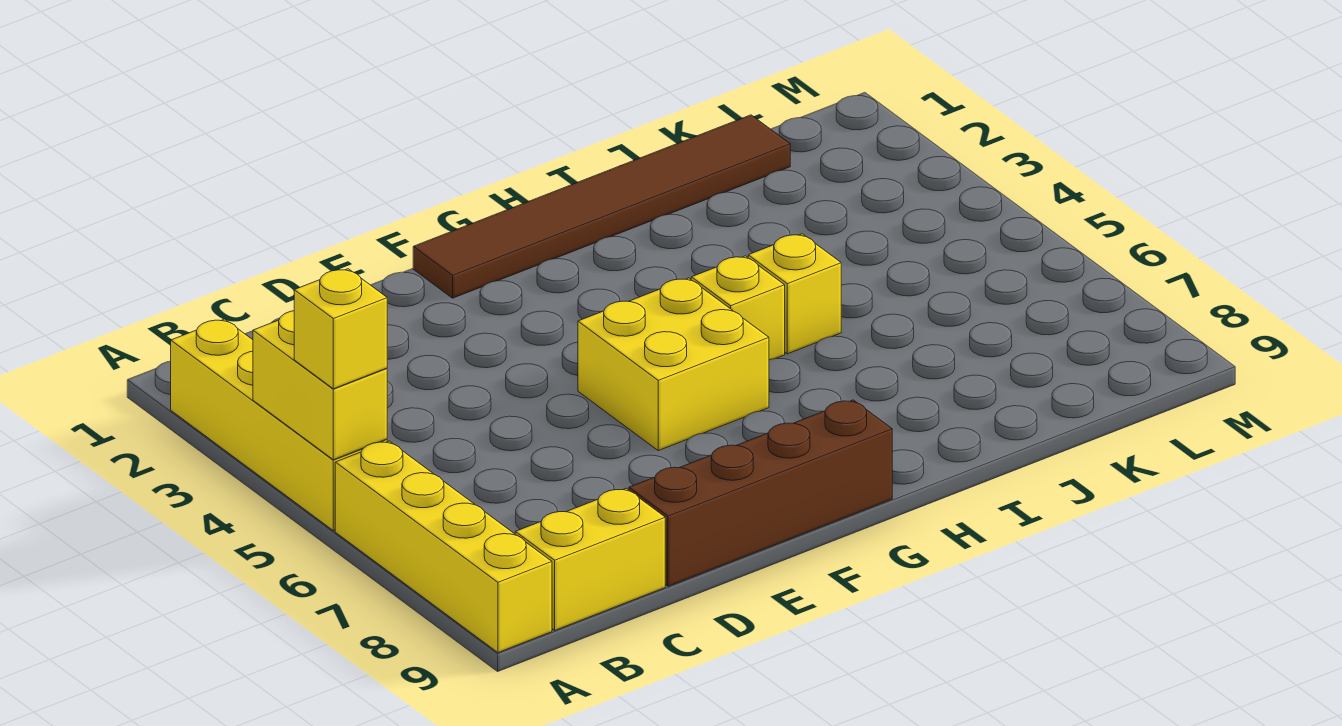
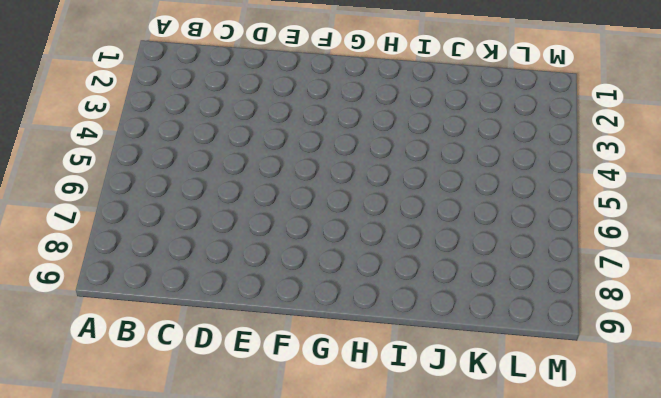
none -> yellow 1x4 brick [171,319,387,531]
none -> yellow 1x4 brick [335,441,552,653]

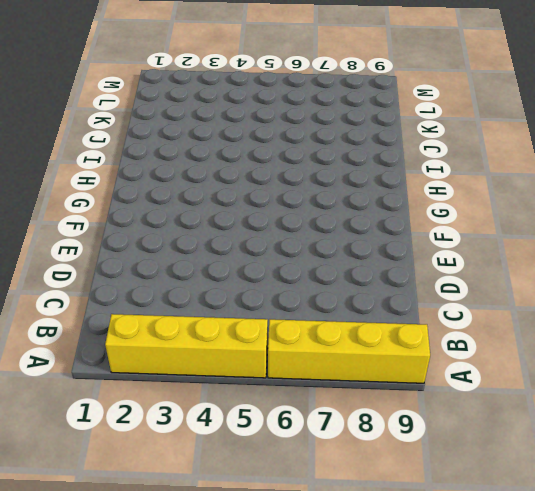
none -> yellow 1x2 brick [515,488,665,630]
none -> brown 1x4 brick [629,400,892,586]

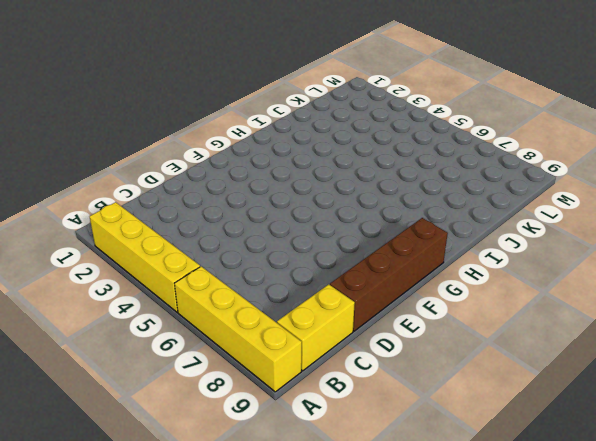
none -> brown 1x6 tile [413,115,790,298]
none -> yellow 2x2 brick [578,278,769,451]

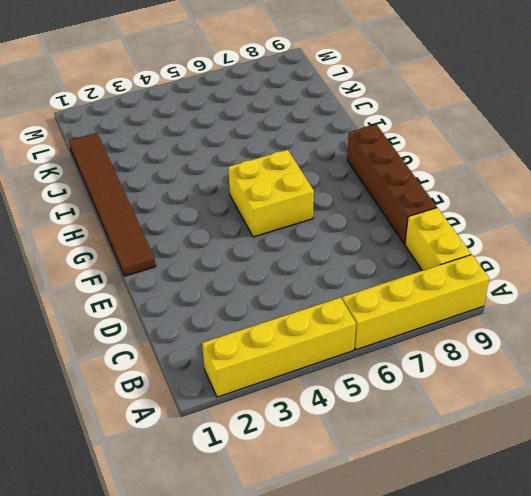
none -> yellow 1x1 brick [691,256,785,360]
none -> yellow 1x1 brick [748,234,841,354]

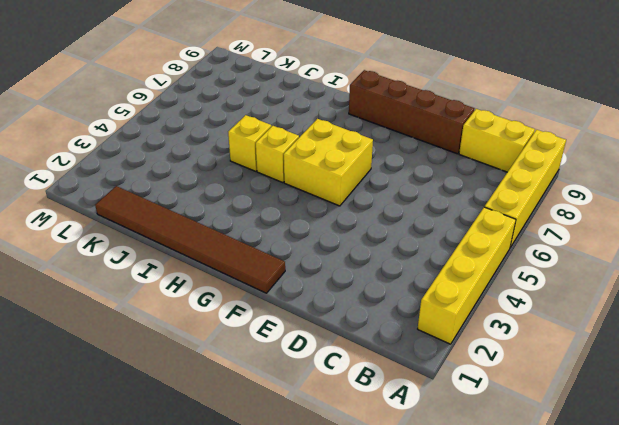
none -> yellow 1x2 brick [253,311,387,460]
none -> yellow 1x1 brick [294,269,387,389]

